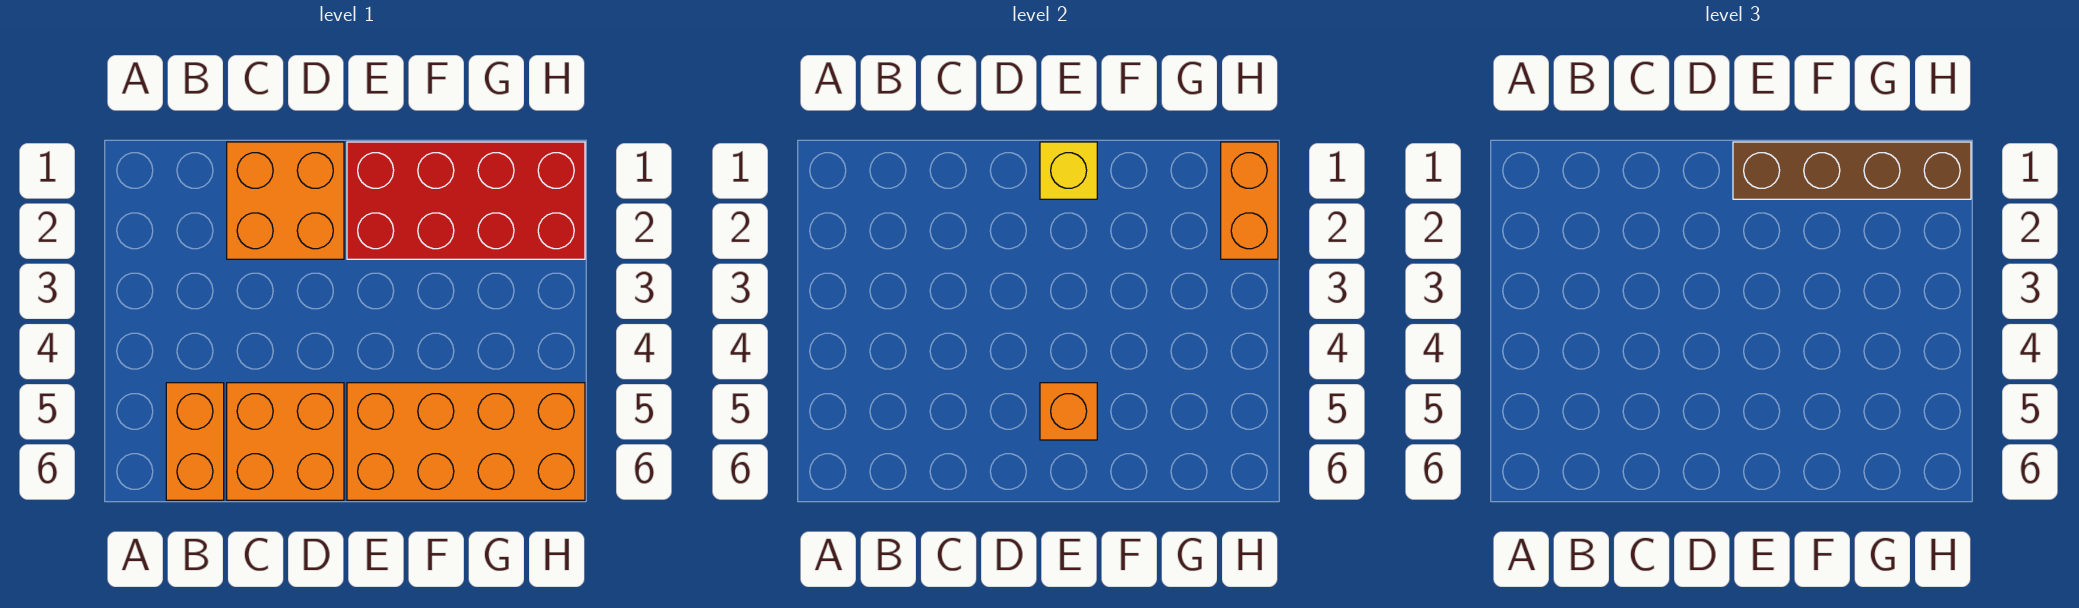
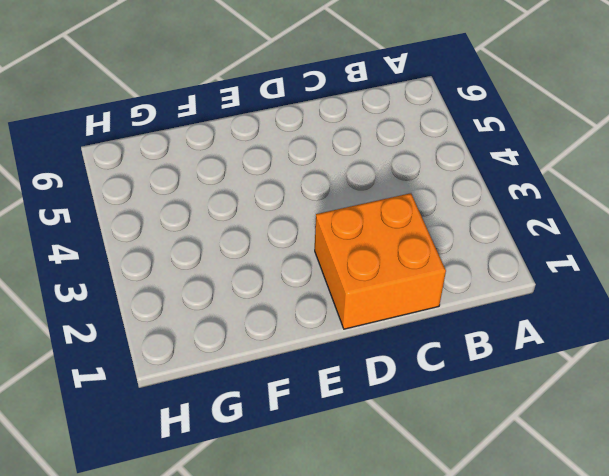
none -> orange 1x2 brick [166,383,224,500]
none -> orange 2x2 brick [227,383,344,500]

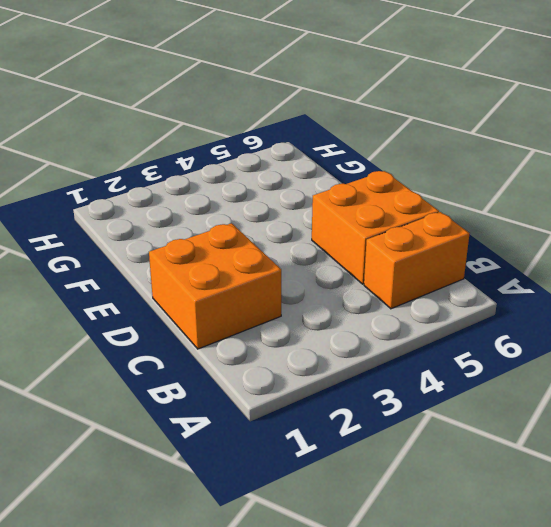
none -> red 2x4 brick [347,142,585,259]
none -> orange 2x4 brick [347,383,585,500]

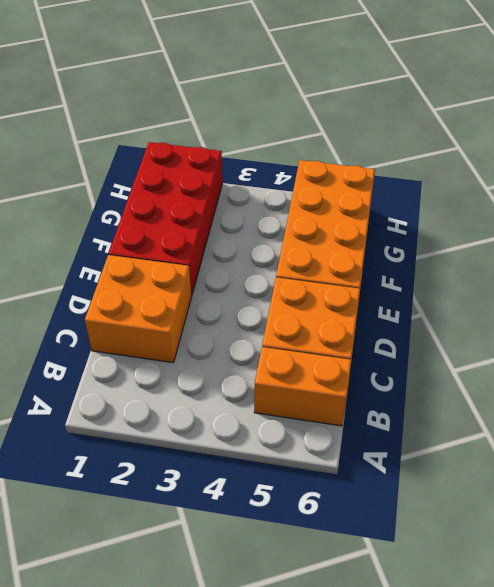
none -> yellow 1x1 brick [1040,142,1097,199]
none -> orange 1x1 brick [1040,383,1097,440]

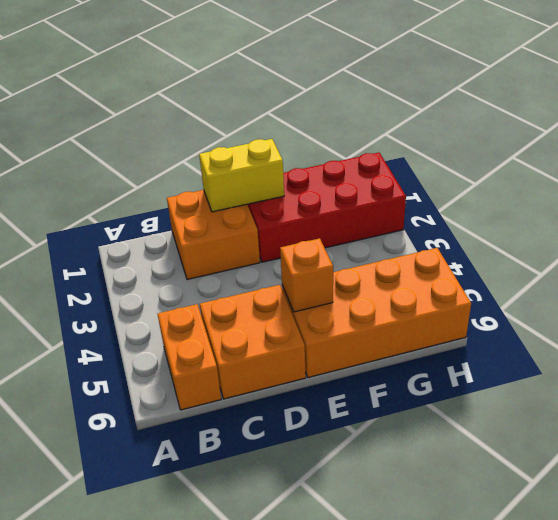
yellow 1x2 brick [199,139,284,212] -> yellow 1x1 brick [1040,142,1097,199]
none -> orange 1x2 brick [1221,142,1278,259]
none -> brown 1x4 brick [1733,142,1971,199]

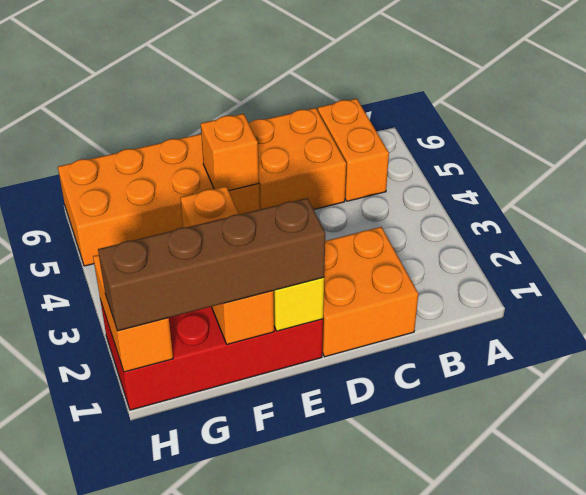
orange 1x3 brick [181,186,274,344] -> none

